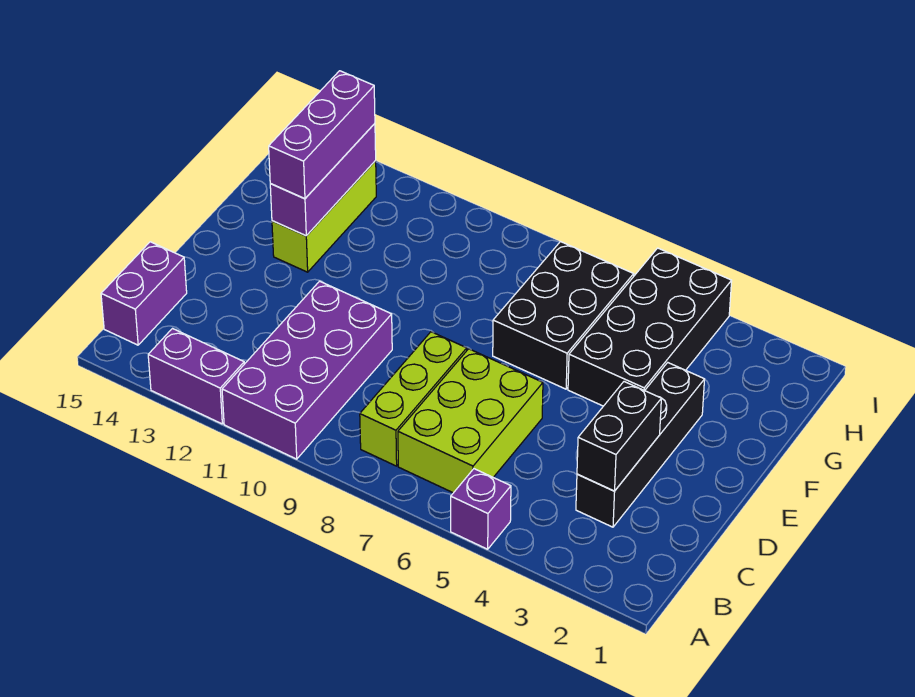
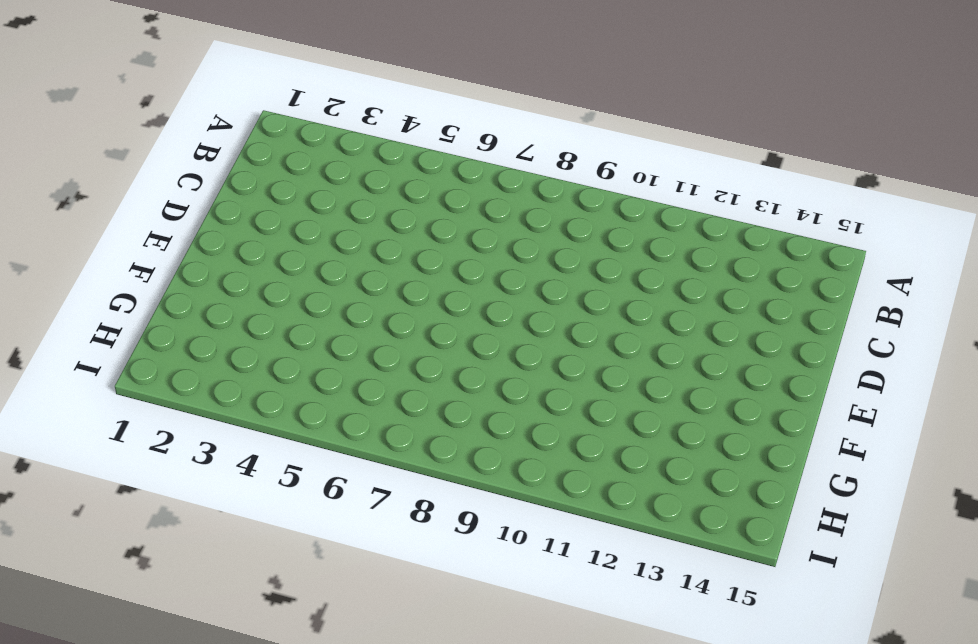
none -> purple 1x1 brick [451,469,511,549]
none -> purple 2x4 brick [222,281,392,459]
none -> purple 1x2 brick [148,329,244,424]

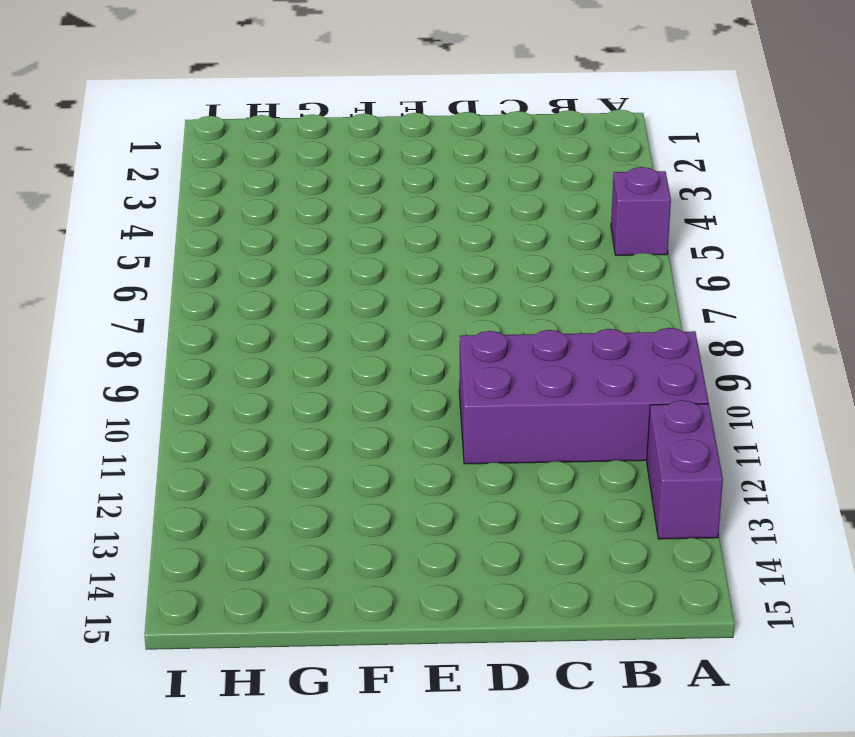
none -> lime 2x3 brick [398,349,543,493]
none -> lime 1x3 brick [360,332,467,466]
none -> purple 1x2 brick [101,242,187,345]

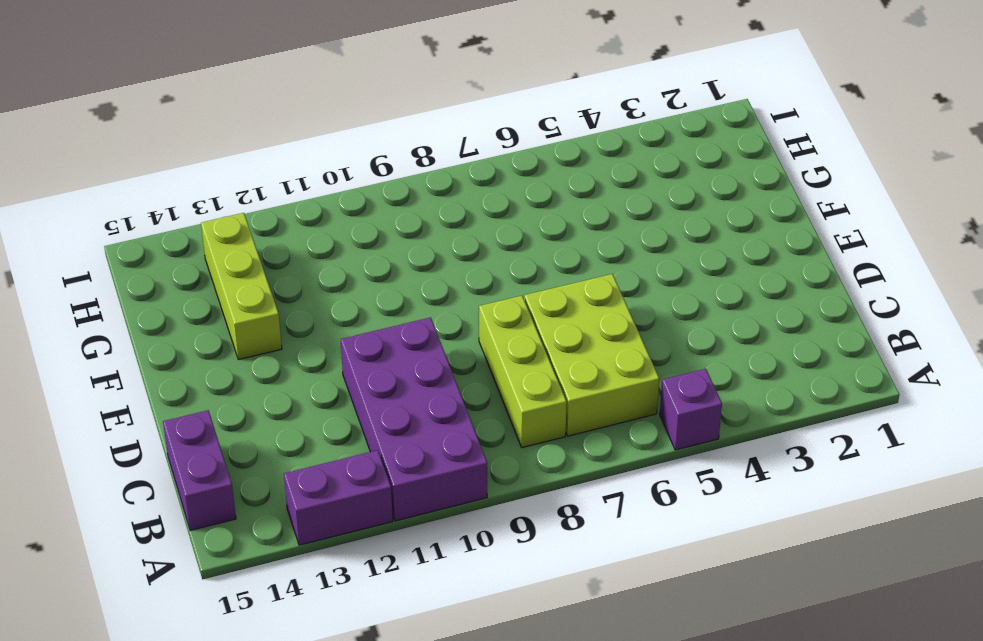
none -> black 1x4 brick [576,363,705,527]
none -> black 2x4 brick [568,248,732,406]
none -> black 2x3 brick [493,241,634,389]

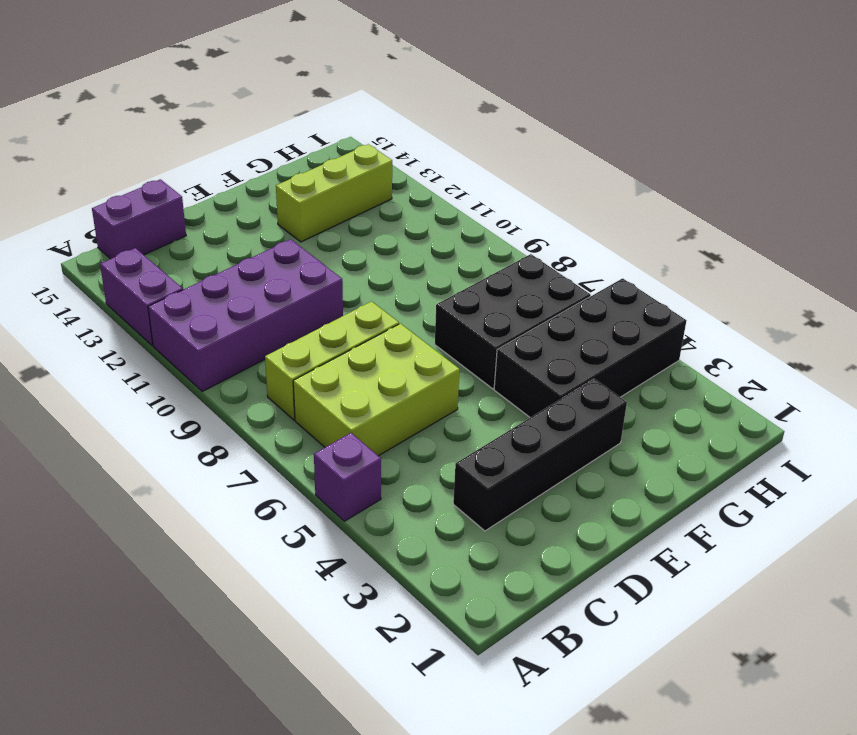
none -> black 1x2 brick [577,382,661,491]
none -> purple 1x3 brick [270,124,376,236]
none -> purple 1x3 brick [269,71,375,199]

